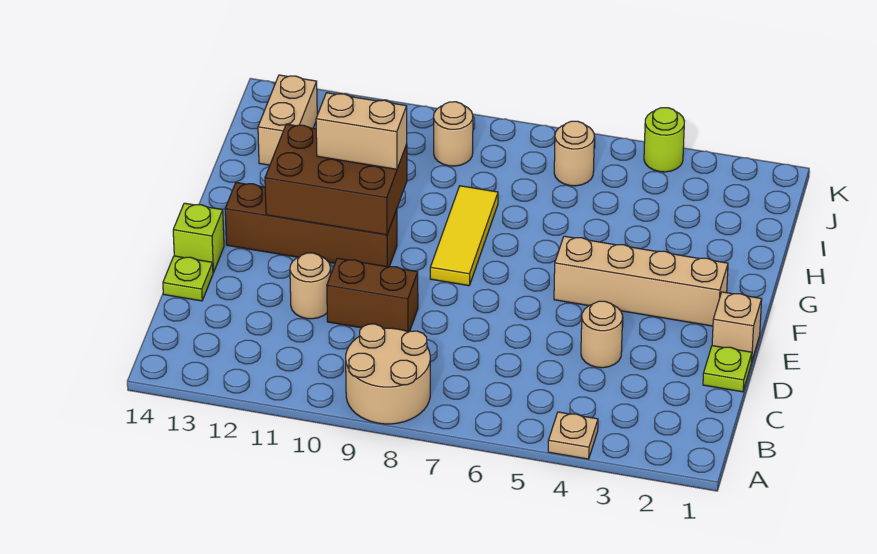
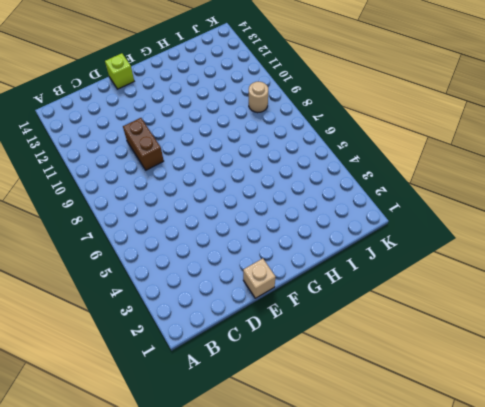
none -> tan 1x1 plate [548,412,598,459]
none -> tan 2x2 round brick [346,324,430,424]
none -> lime 1x1 plate [703,346,752,392]

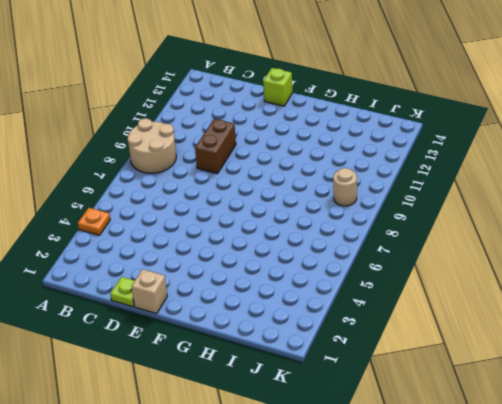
orange 1x1 plate [78,208,110,235] -> tan 1x1 plate [548,412,598,459]
none -> tan 1x1 round brick [581,301,623,368]
none -> tan 1x1 round brick [290,253,331,319]
none -> lime 1x1 plate [163,256,213,301]

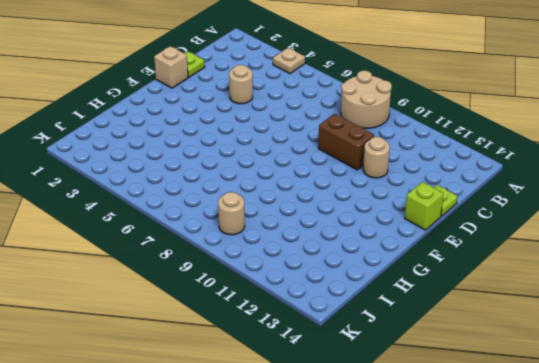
none -> tan 1x4 brick [554,236,728,326]
none -> yellow 1x3 tile [430,186,498,286]
none -> brown 1x4 brick [225,182,397,267]

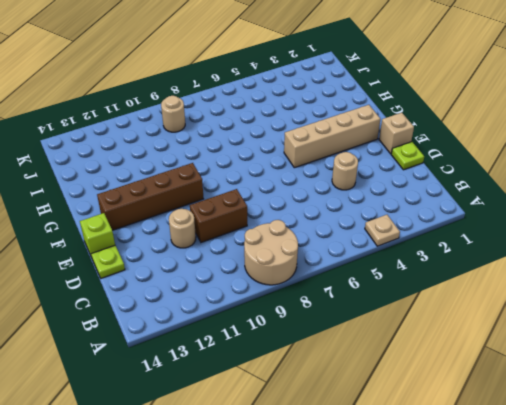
none -> yellow 1x3 tile [430,186,498,286]
none -> tan 1x2 brick [258,75,317,165]
none -> tan 1x1 round brick [554,121,594,186]

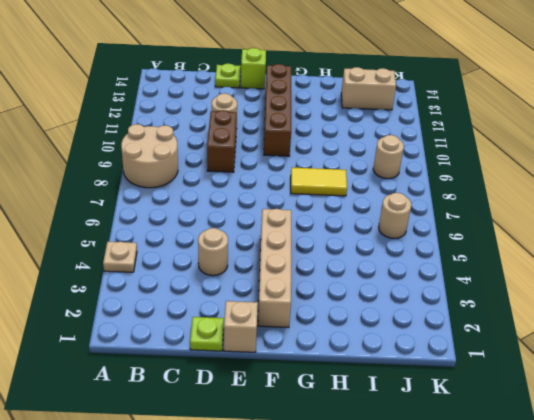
yellow 1x2 tile [291,168,347,196] -> yellow 1x3 tile [430,186,498,286]
none -> lime 1x1 round brick [644,108,684,172]
none -> brown 2x3 brick [265,124,407,235]
none -> tan 1x2 brick [316,93,407,169]

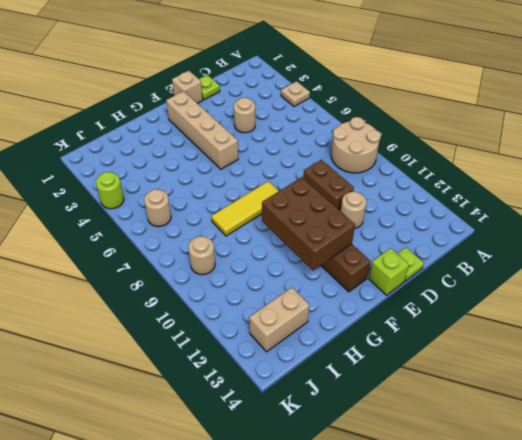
none -> tan 1x2 brick [316,93,407,169]

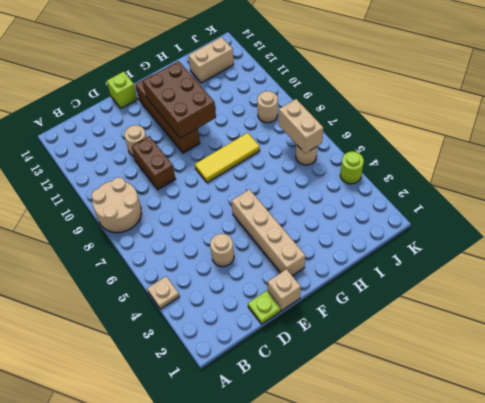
tan 1x2 brick [279,99,323,153] -> tan 1x2 brick moved to [316,93,407,169]
none -> lime 1x1 plate [163,256,213,301]

